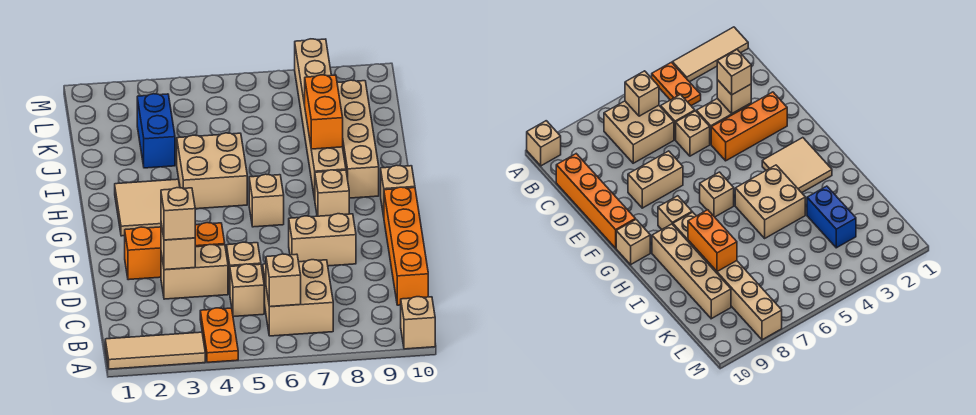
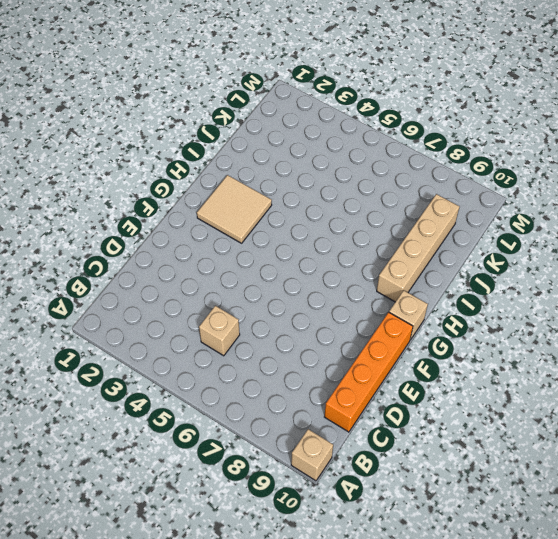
none -> tan 1x3 tile [105,332,205,369]
none -> orange 1x2 plate [200,308,238,362]
none -> tan 2x2 brick [263,260,333,336]

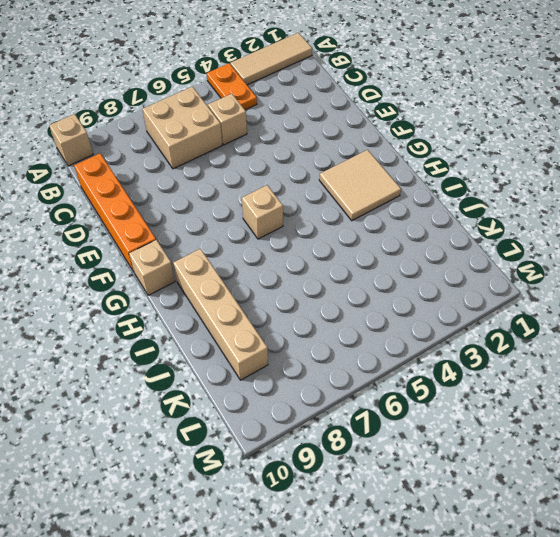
none -> tan 1x2 brick [161,245,228,299]
none -> tan 1x1 brick [226,242,261,293]
none -> orange 1x3 brick [125,223,225,280]

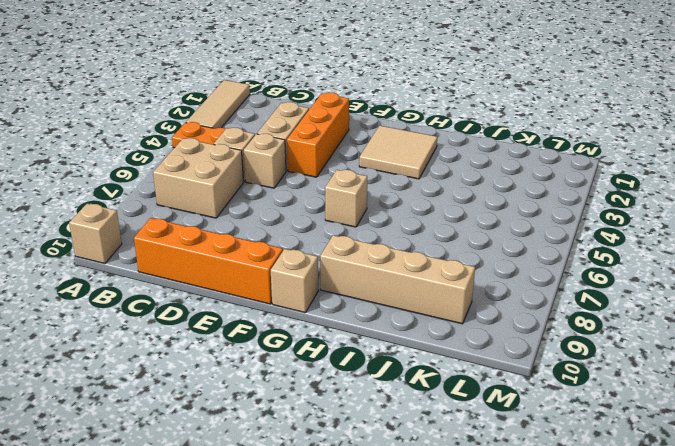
none -> tan 1x2 brick [289,214,356,266]
none -> tan 1x1 brick [315,170,349,216]
none -> tan 2x2 brick [177,133,247,209]

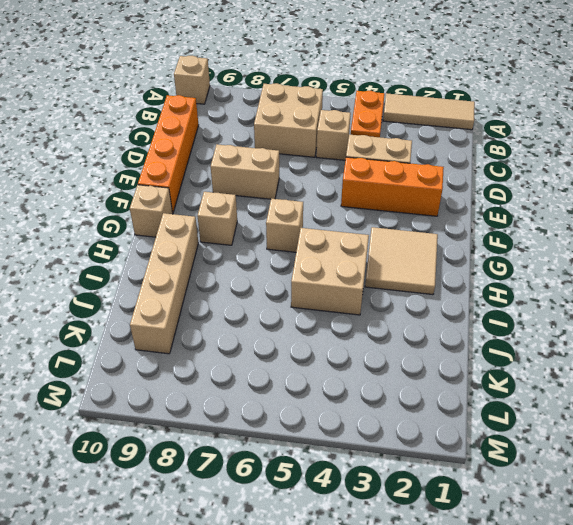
none -> tan 1x1 brick [226,242,261,293]
none -> tan 1x6 brick [295,39,346,199]
none -> blue 1x2 brick [137,94,175,168]

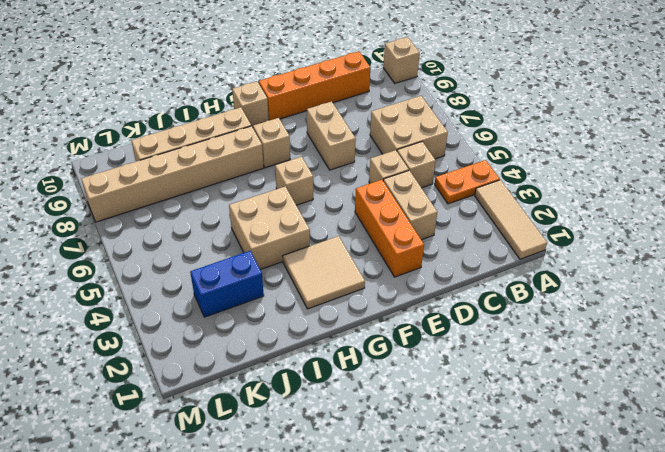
none -> tan 1x1 brick [266,254,301,307]
none -> tan 1x1 brick [161,224,195,270]
none -> orange 1x2 brick [305,75,343,149]

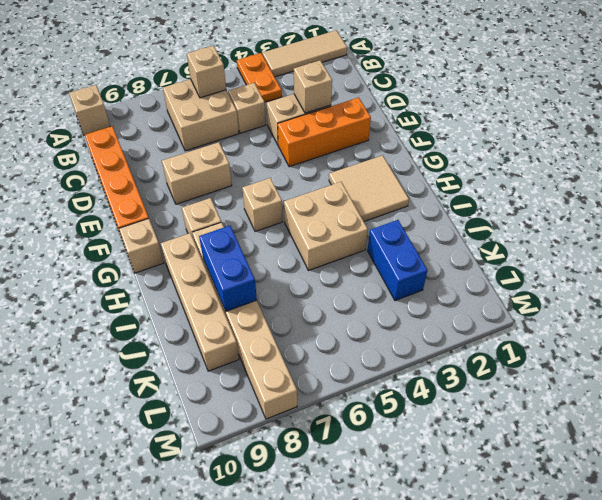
blue 1x2 brick [199,226,257,311] -> orange 1x2 brick [305,75,343,149]
none -> tan 1x1 brick [226,242,261,293]
none -> tan 1x1 brick [161,188,195,240]

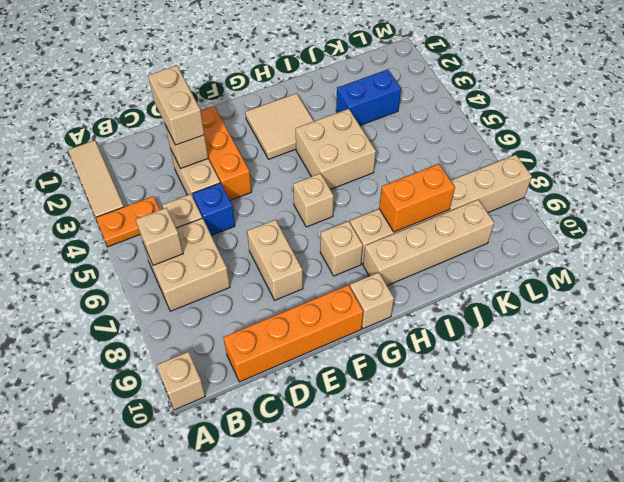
tan 1x2 brick [148,66,204,145] -> tan 1x1 brick [161,188,195,240]
blue 1x1 brick [193,183,235,235] -> tan 1x1 brick [226,242,261,293]

